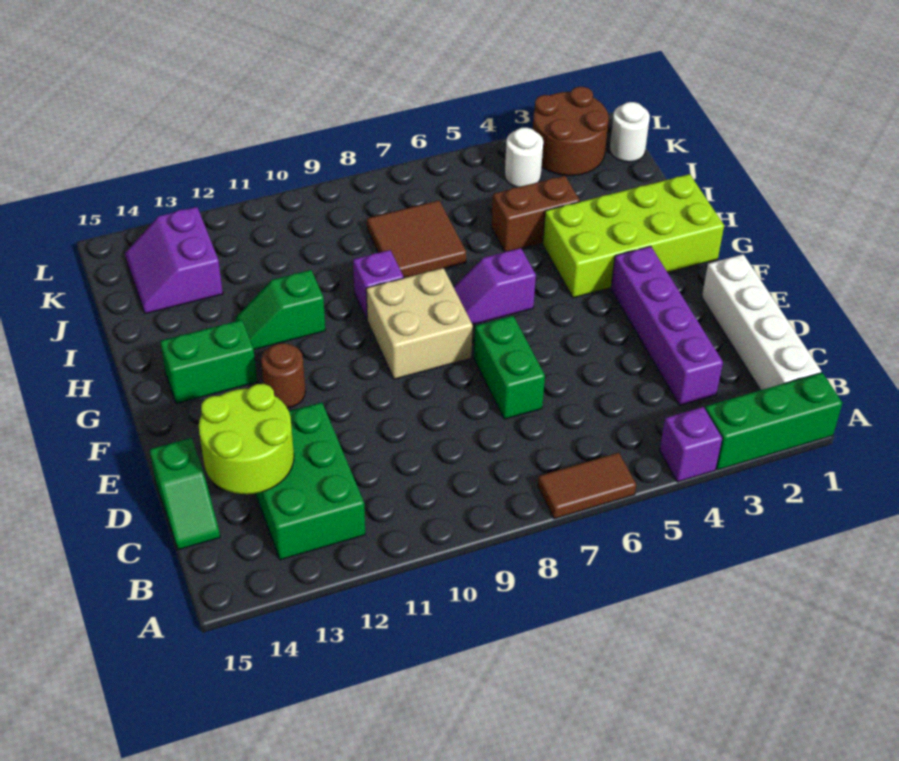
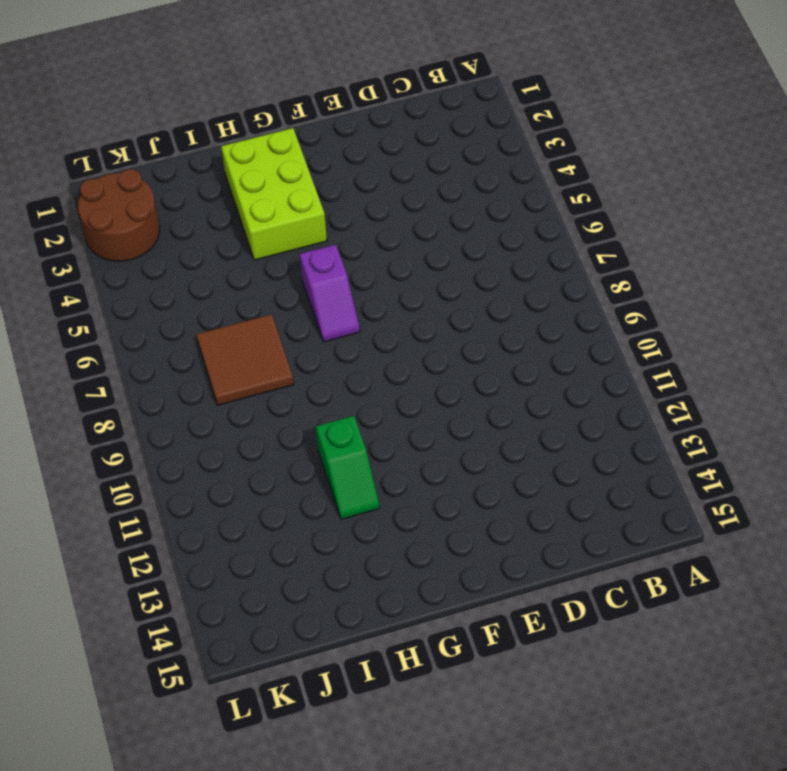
lime 2x3 brick [221,128,327,260] -> lime 2x4 brick [543,174,724,298]
none -> green 1x3 brick [705,373,843,470]
none -> purple 1x1 brick [660,407,722,482]
none -> brown 1x2 tile [538,453,636,519]

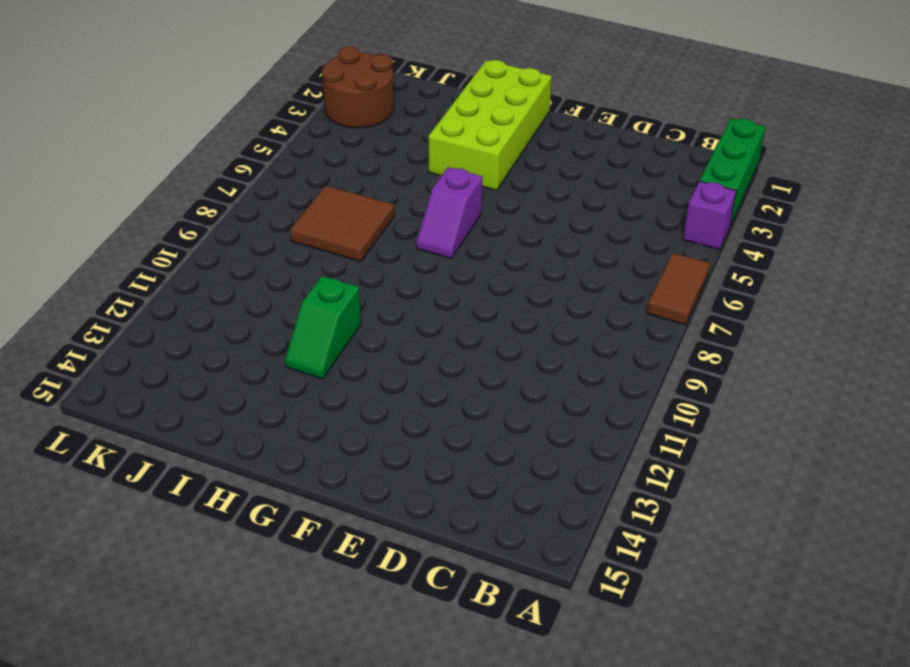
none -> white 1x4 brick [702,254,821,390]
none -> green 2x3 brick [255,402,365,560]
none -> purple 1x4 brick [611,246,723,405]

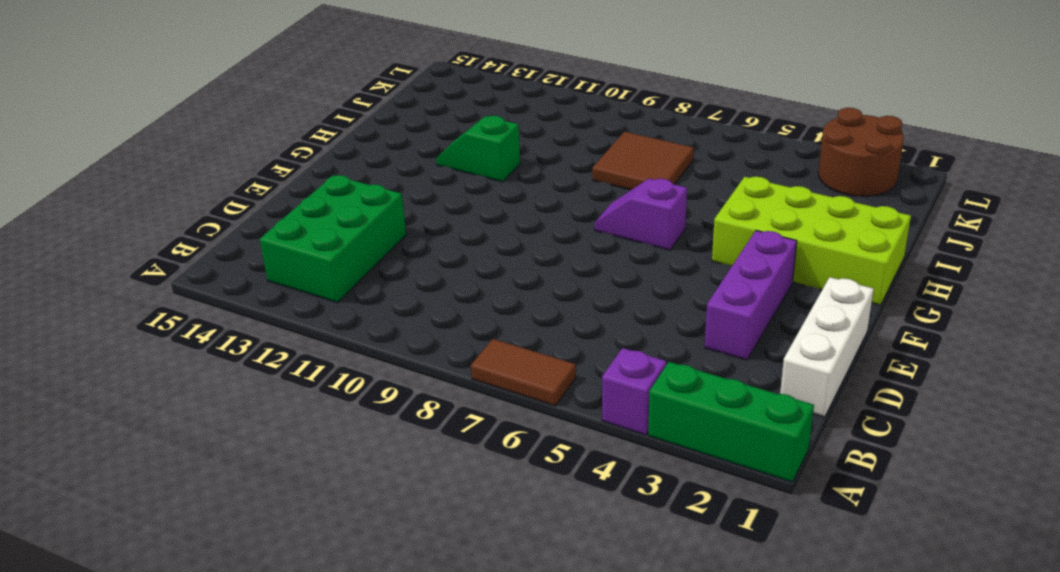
white 1x3 brick [780,277,874,417] -> white 1x4 brick [702,254,821,390]
purple 1x3 brick [705,231,797,360] -> purple 1x4 brick [611,246,723,405]
none -> green 1x2 slope [150,438,220,550]
none -> green 1x2 brick [474,316,545,419]
none -> tan 2x2 brick [366,268,473,379]

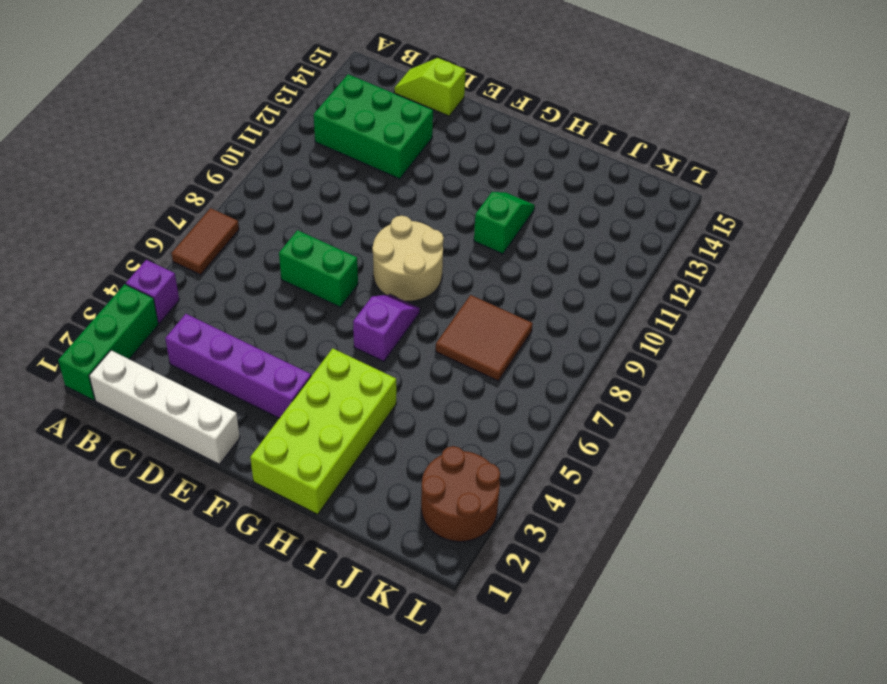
lime 1x2 slope [394,58,466,116] -> green 1x2 slope [150,438,220,550]
tan 2x2 round brick [372,216,444,301] -> tan 2x2 brick [366,268,473,379]
none -> brown 1x1 round brick [261,343,305,408]
none -> green 1x2 brick [160,320,257,404]
none -> purple 1x1 brick [353,250,404,319]

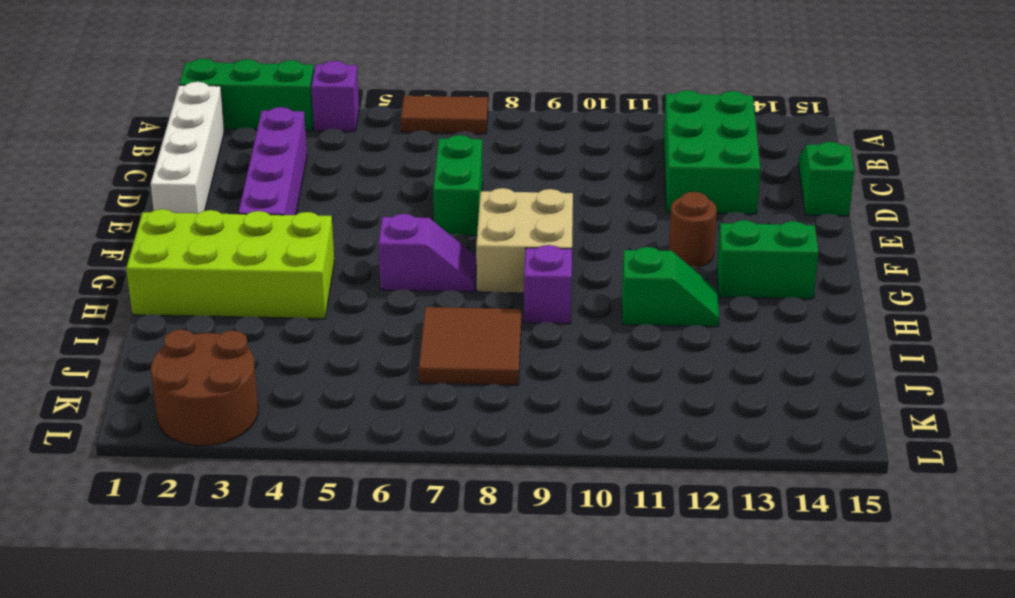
none -> brown 1x2 brick [491,176,580,252]
none -> purple 2x2 slope [125,207,223,314]
none -> white 1x1 round brick [610,102,650,162]

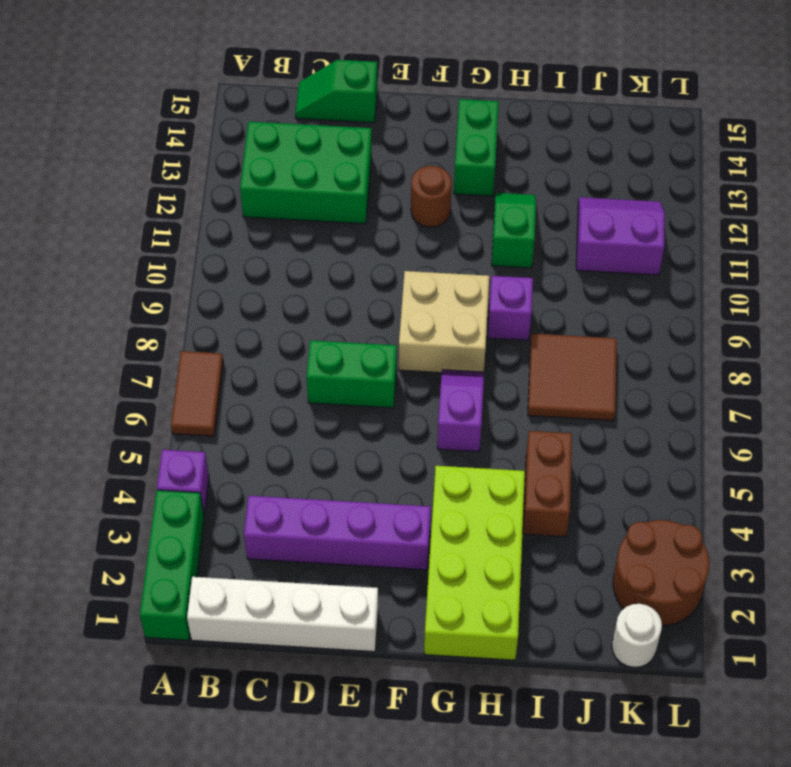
purple 2x2 slope [576,197,665,275] -> purple 2x2 slope moved to [125,207,223,314]
none -> white 1x1 round brick [505,128,543,187]
none -> lime 2x2 round brick [199,384,294,494]

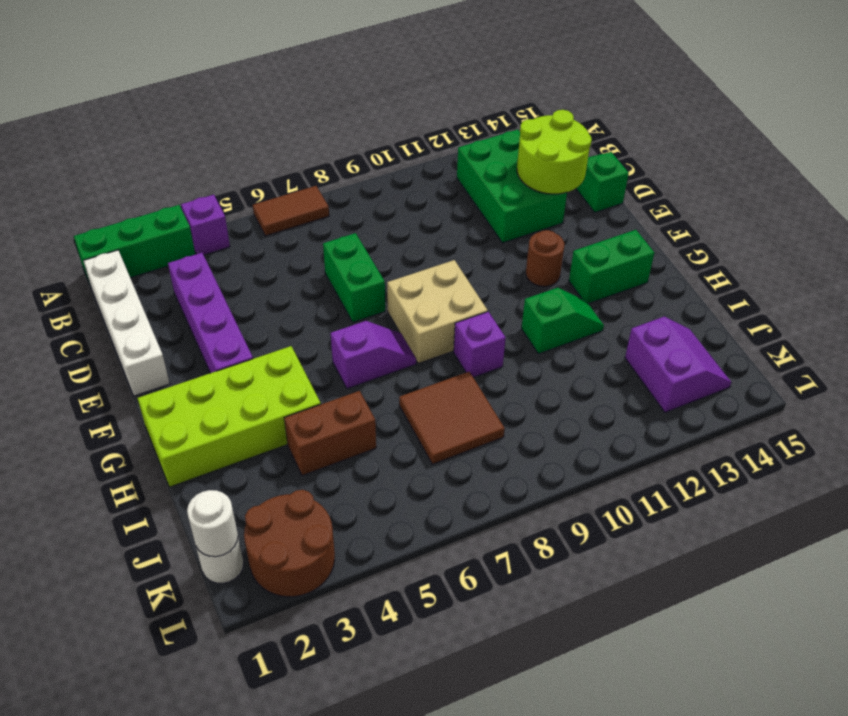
white 1x1 round brick [187,490,238,557] -> white 1x1 round brick moved to [505,128,543,187]

